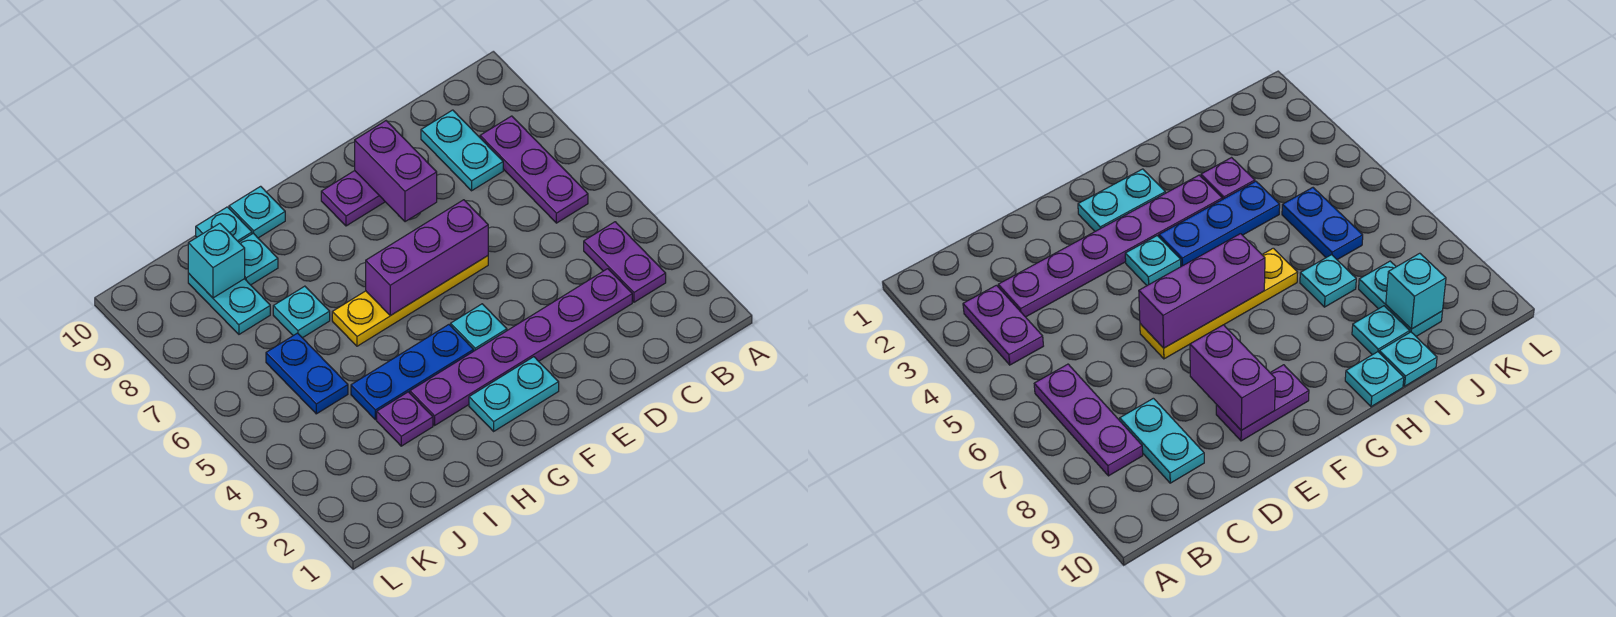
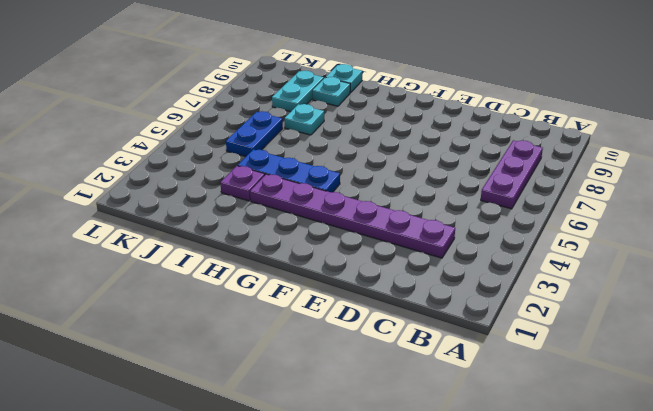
none -> purple 1x2 plate [584,222,666,302]
none -> cyan 1x2 plate [421,110,503,191]
none -> yellow 1x4 plate [332,256,488,346]

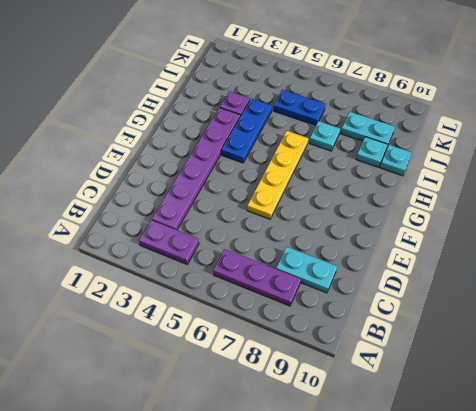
none -> purple 1x2 plate [321,171,385,226]
none -> cyan 1x2 plate [469,357,559,431]
none -> cyan 1x1 plate [451,304,507,351]

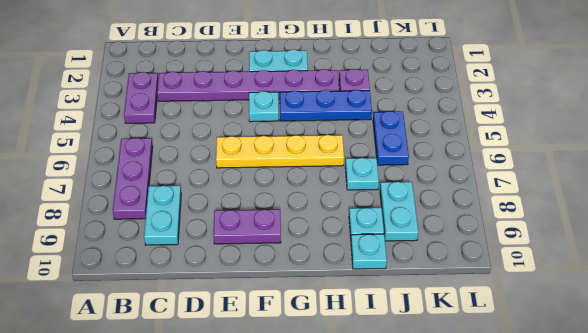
none -> cyan 1x1 plate [229,186,285,238]
none -> purple 1x3 brick [366,200,488,316]
none -> purple 1x2 brick [355,121,437,222]

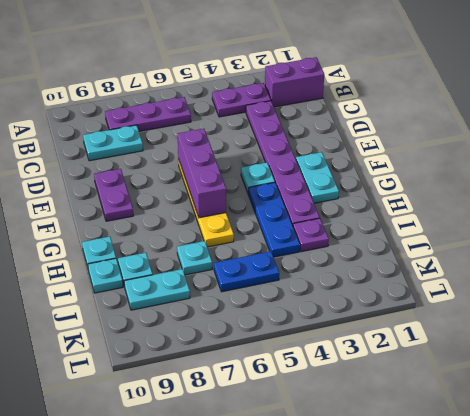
purple 1x2 brick [265,57,324,107] -> purple 1x2 brick moved to [355,121,437,222]
none -> cyan 1x1 brick [188,223,245,298]

